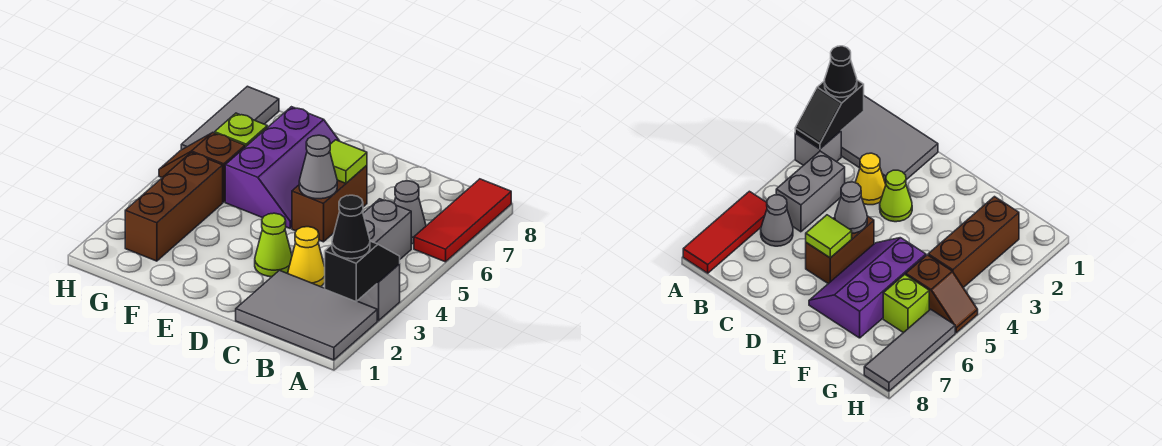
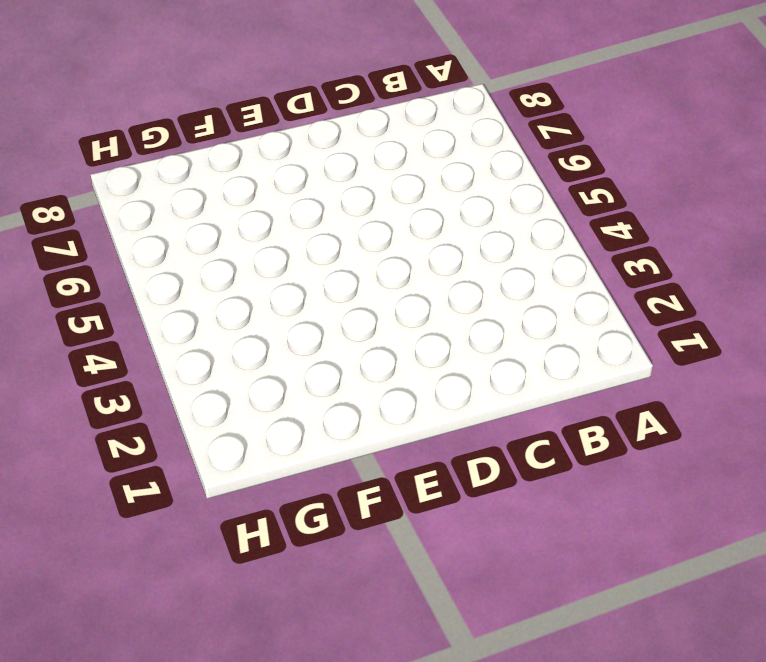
none -> grey 2x3 tile [236,270,377,360]
none -> grey 1x1 brick [358,264,400,321]
none -> red 1x3 tile [414,179,511,262]

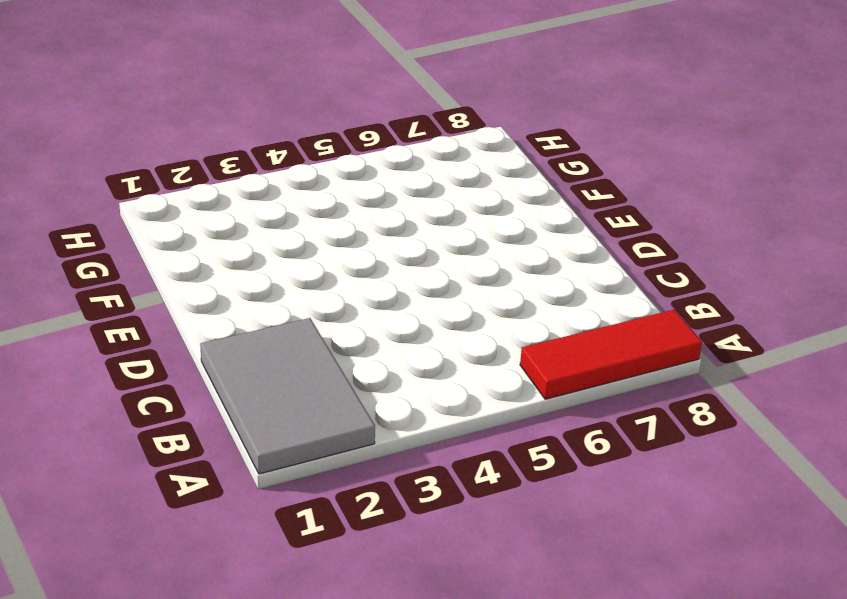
none -> grey 1x1 brick [358,264,400,321]
none -> grey 1x2 brick [363,199,411,259]
none -> grey 1x1 cone [394,181,426,244]

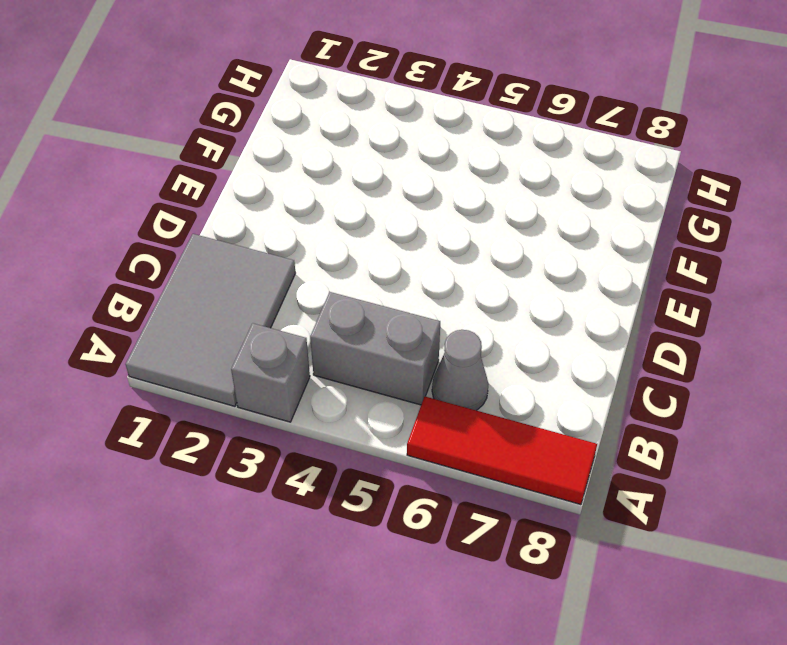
none -> yellow 1x1 cone [288,227,325,287]
none -> lime 1x1 cone [255,213,292,277]
none -> brown 1x2 brick [292,165,367,242]

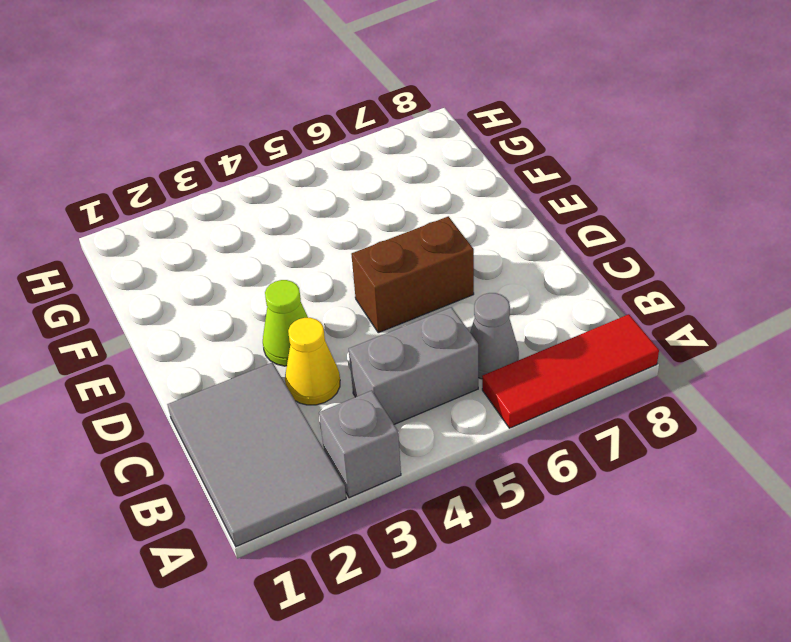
none -> purple 2x3 slope [225,107,339,228]
none -> brown 1x3 brick [125,152,223,261]
none -> brown 1x2 slope [159,133,245,202]

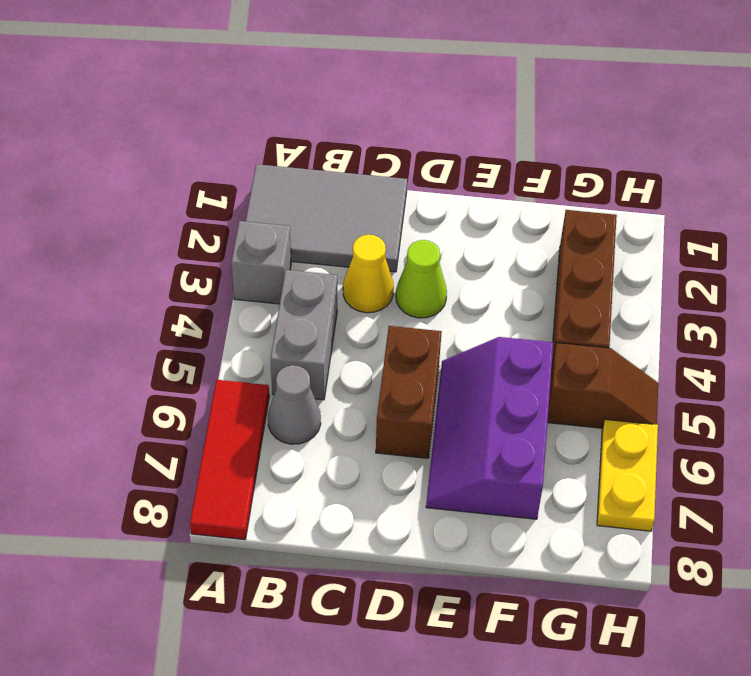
yellow 1x2 plate [597,419,658,531] -> grey 1x3 tile [181,86,279,150]
none -> lime 1x1 brick [215,113,267,147]
none -> black 1x2 slope [324,241,400,302]
none -> grey 1x1 cone [299,135,337,199]

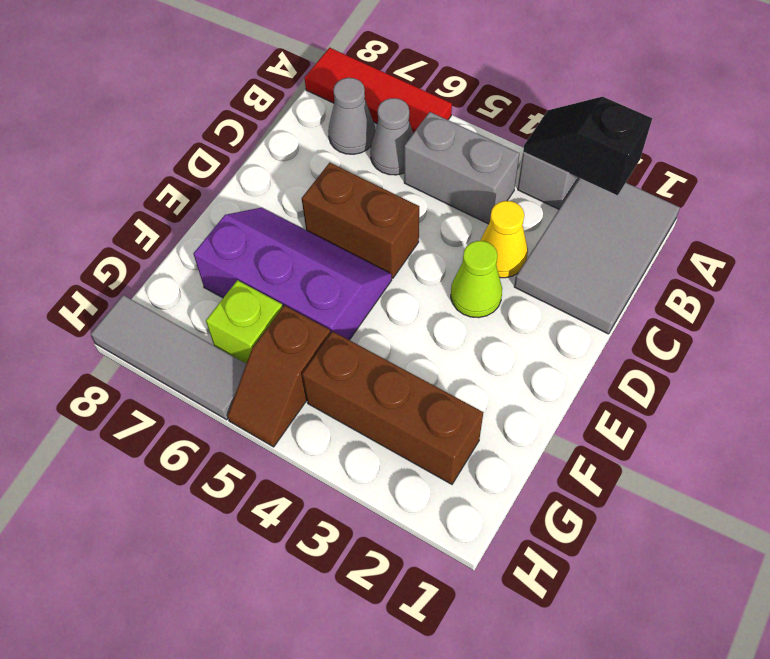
grey 1x1 cone [328,78,375,154] -> grey 1x1 cone moved to [299,135,337,199]
none -> lime 1x1 tile [330,140,367,183]
none -> black 1x1 cone [332,195,370,259]

